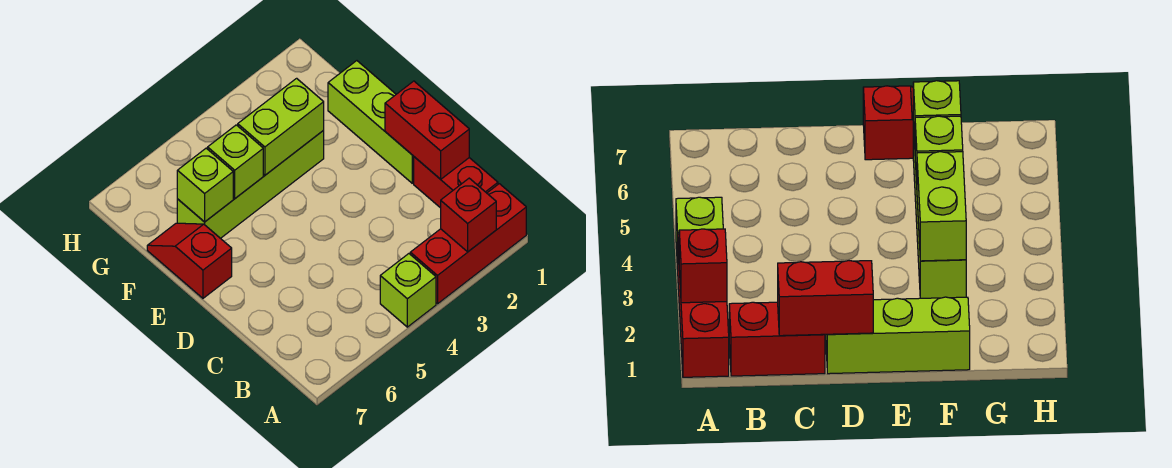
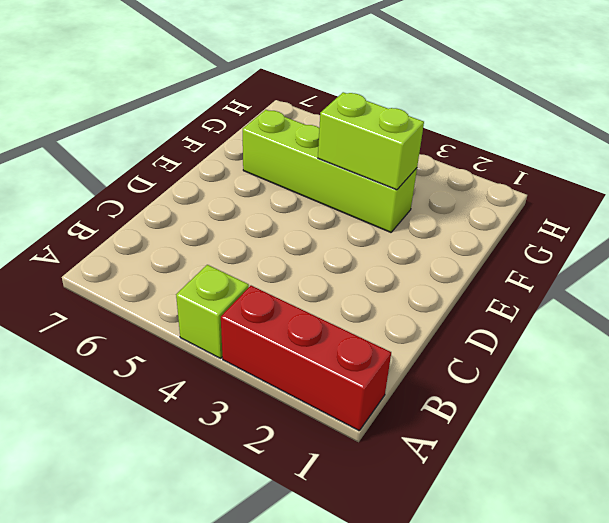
none -> red 1x2 brick [414,157,498,208]
none -> lime 1x3 brick [328,61,414,183]

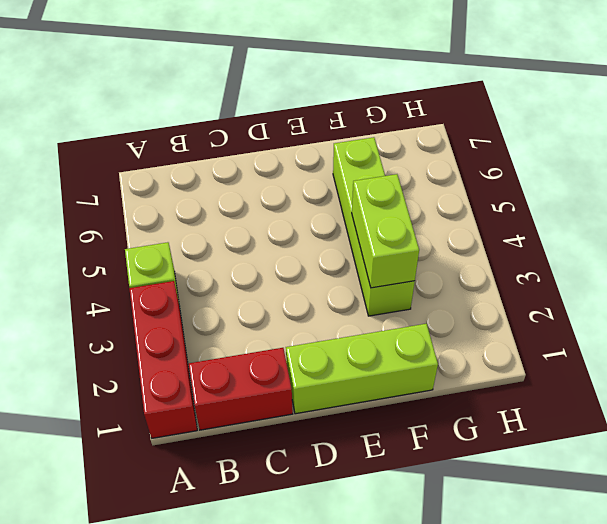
none -> red 1x2 slope [147,223,232,298]
none -> red 1x1 brick [441,178,496,252]

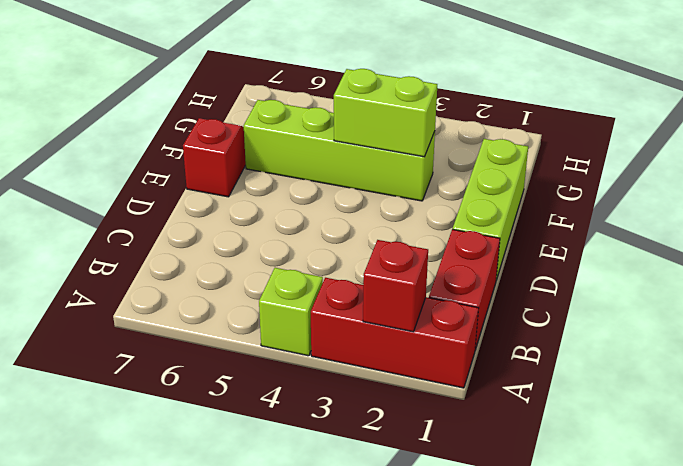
none -> red 1x2 brick [385,81,469,179]
none -> lime 1x1 brick [208,125,263,198]

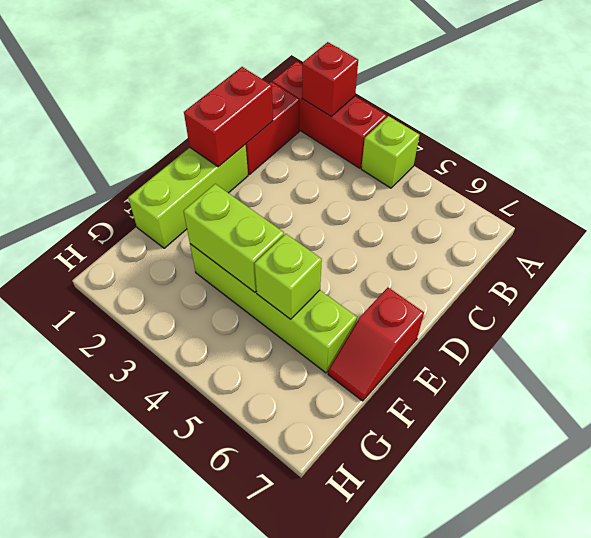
none -> lime 1x1 brick [177,148,233,222]

